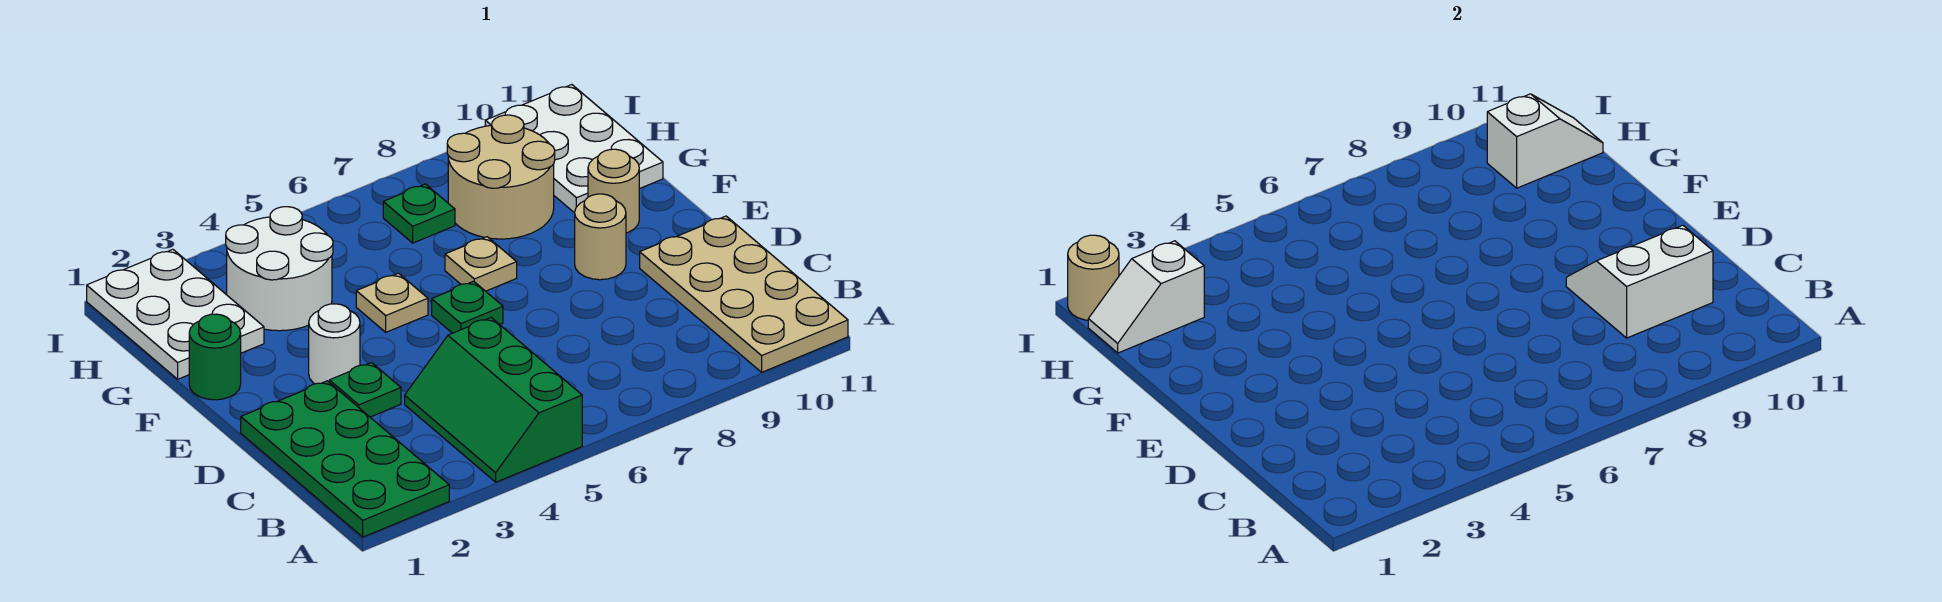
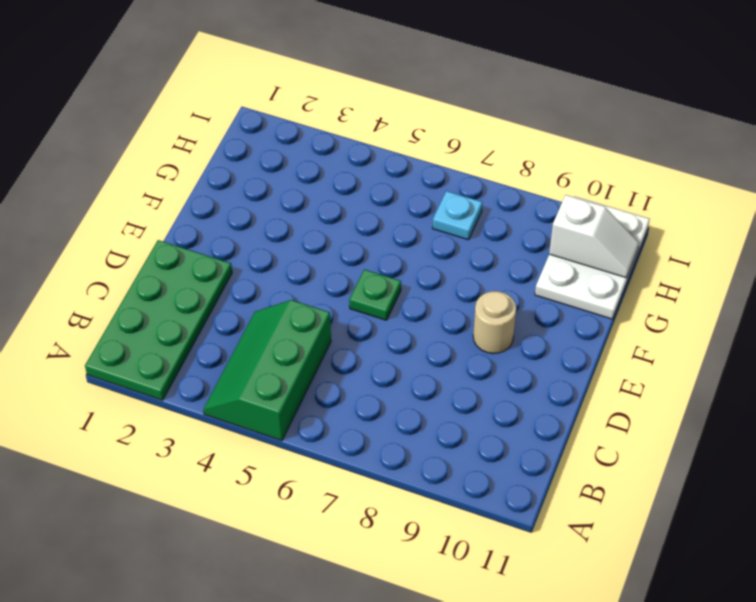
cyan 1x1 plate [433,191,482,240] -> green 1x1 plate [383,184,455,243]
none -> tan 2x4 plate [640,216,848,372]
none -> green 1x1 plate [329,363,401,417]
none -> white 1x1 round brick [309,304,360,384]

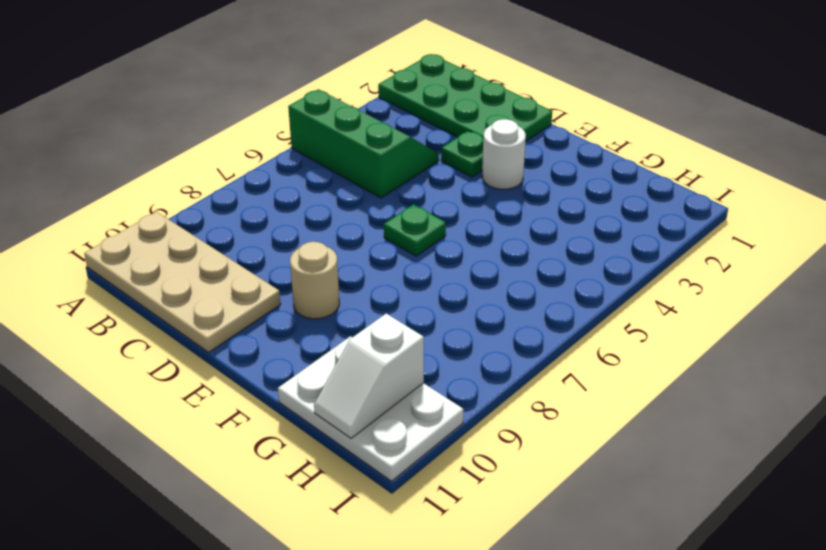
none -> green 1x1 round brick [189,314,241,400]
none -> tan 1x1 plate [356,273,428,332]
none -> tan 1x1 plate [445,237,517,291]

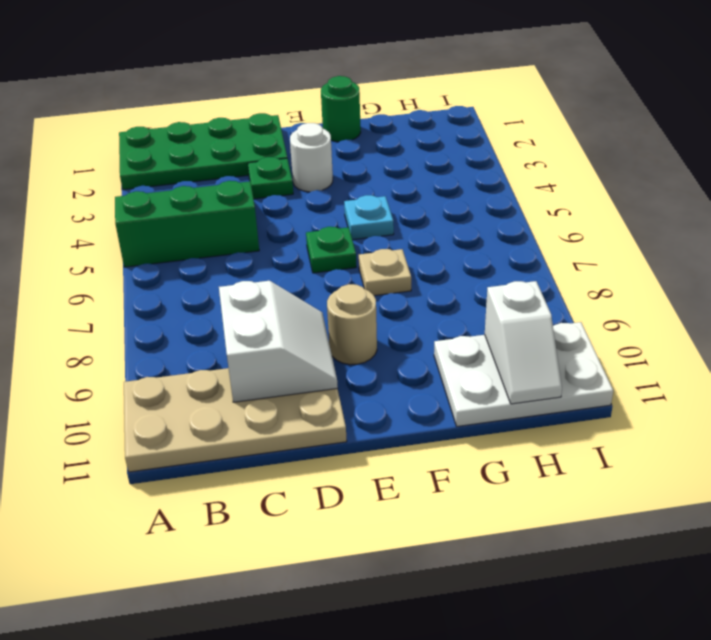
cyan 1x1 plate [344,195,394,240] -> tan 1x1 plate [356,273,428,332]
none -> tan 1x1 round brick [588,149,639,233]
none -> white 2x3 plate [87,249,264,379]
none -> white 2x2 round brick [226,207,333,331]

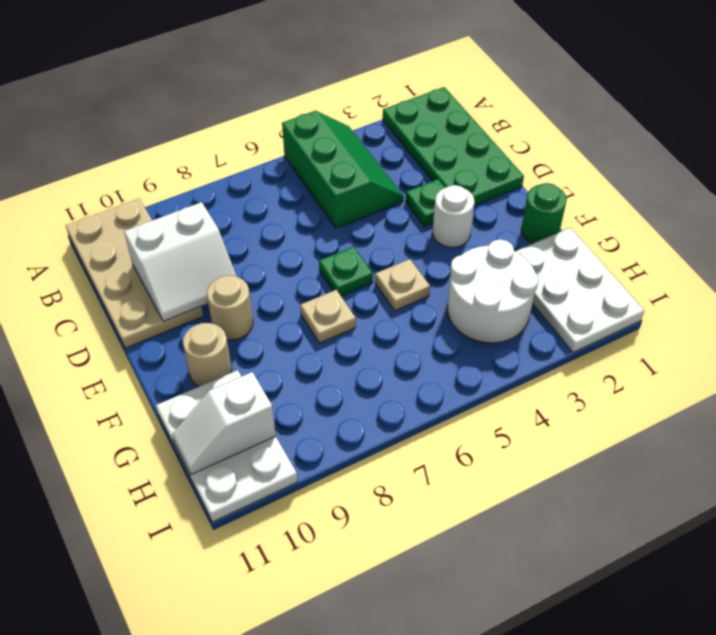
none -> tan 2x2 round brick [447,115,555,239]
none -> green 1x1 plate [383,184,455,243]
none -> white 1x2 slope [1088,241,1204,353]

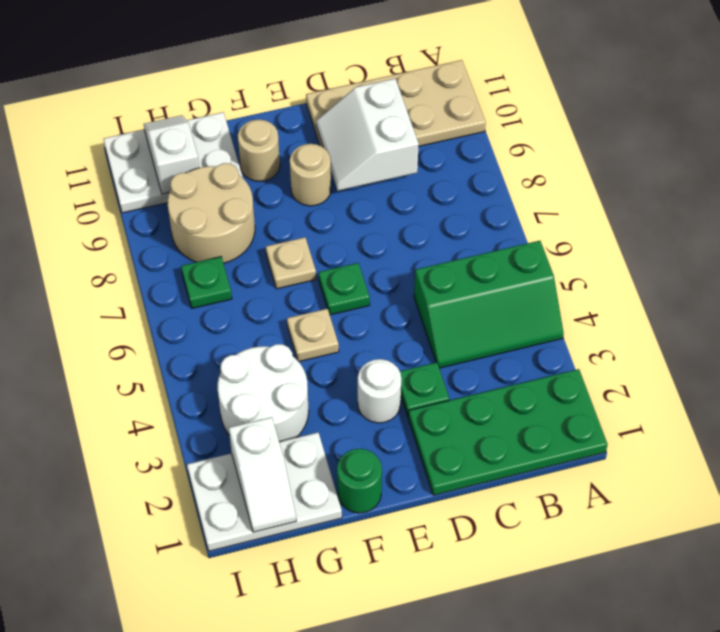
none -> tan 1x1 round brick [1068,235,1119,320]

